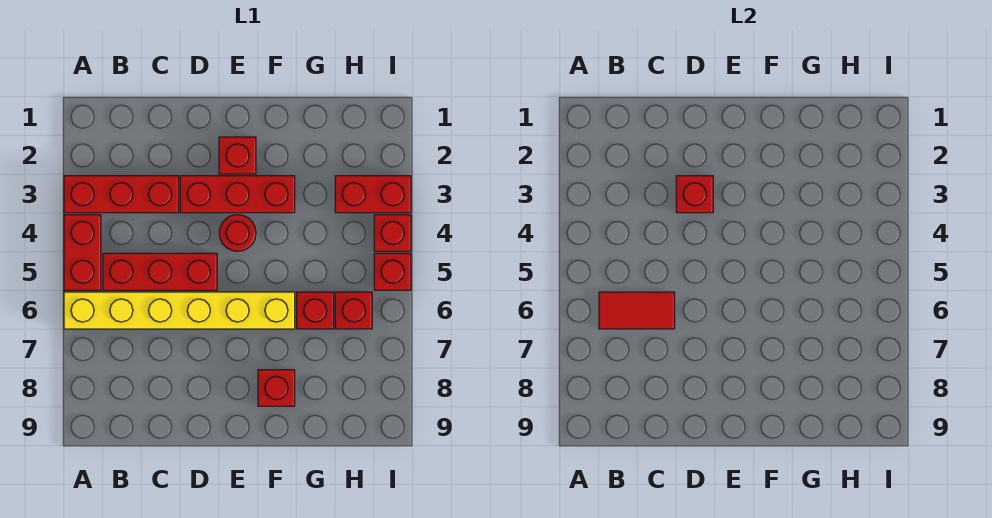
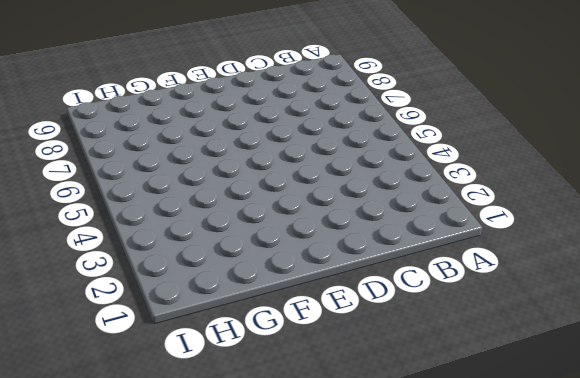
none -> red 1x3 brick [64,176,179,213]
none -> red 1x2 brick [64,215,101,290]
none -> yellow 1x6 brick [64,292,295,329]

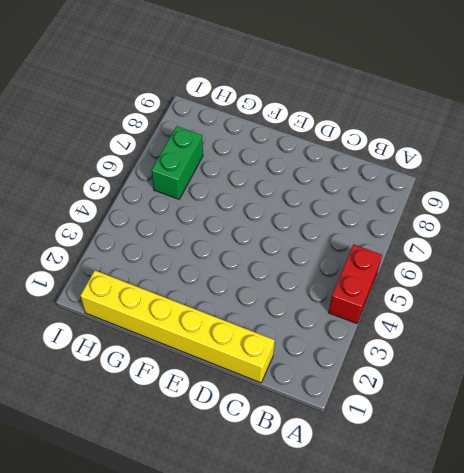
yellow 1x6 brick [80,271,275,383] -> yellow 1x6 brick moved to [64,292,295,329]
green 1x2 brick [151,126,203,199] -> red 1x1 brick [335,292,372,329]
none -> red 1x3 brick [64,176,179,213]
none -> red 1x3 brick [103,253,217,290]
none -> red 1x3 brick [180,176,295,213]

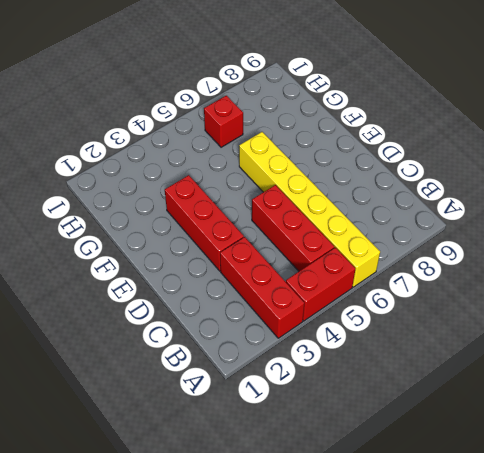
none -> red 1x1 brick [219,137,256,174]
none -> red 1x1 round brick [219,215,256,251]
none -> red 1x1 brick [258,370,295,406]

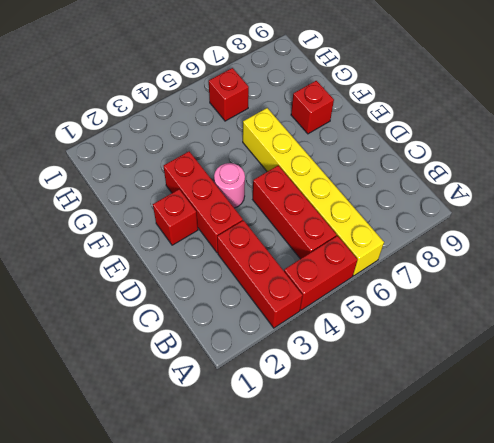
pink 1x1 round brick [214,163,245,208] -> red 1x1 round brick [219,215,256,251]
none -> red 1x1 brick [297,292,334,329]
none -> red 1x2 brick [335,176,411,213]
none -> red 1x1 brick [374,215,411,251]

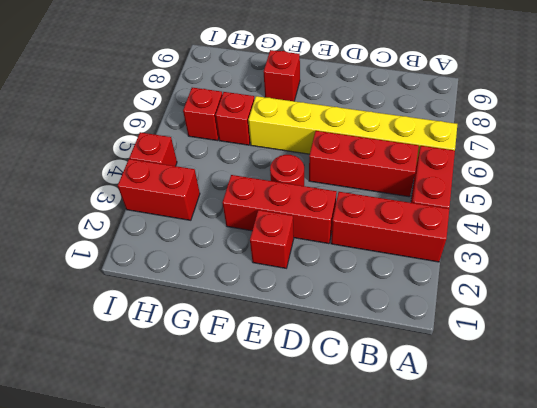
none -> red 1x1 brick [374,253,411,290]
none -> red 1x2 tile [599,292,675,329]
none -> red 1x1 brick [676,176,713,213]

